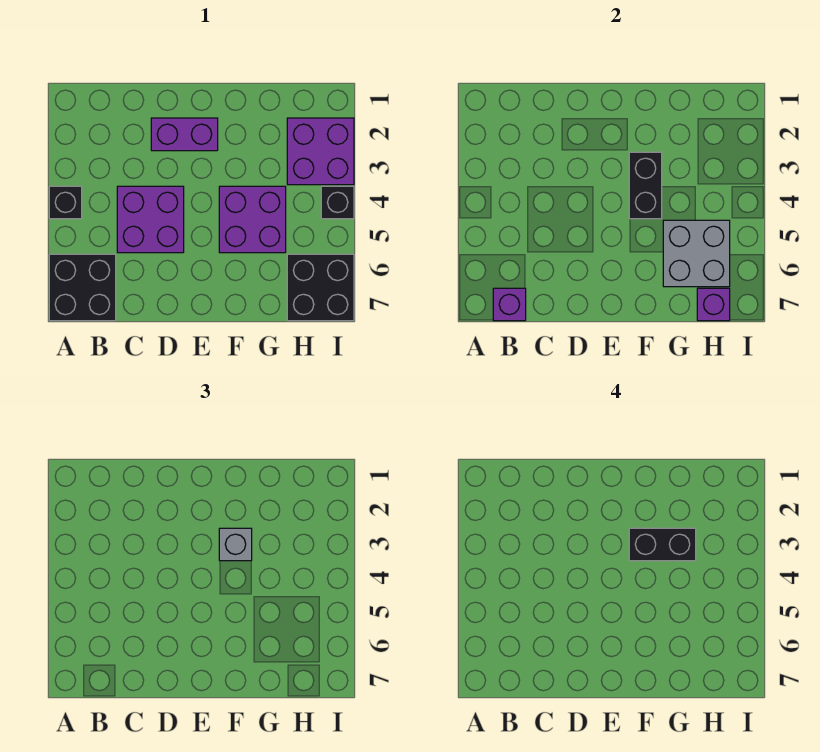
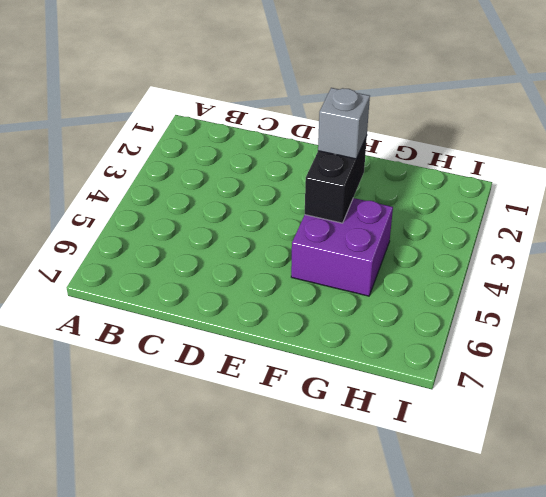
none -> black 1x1 brick [49,186,82,219]
none -> black 2x2 brick [49,254,116,321]
none -> purple 2x2 brick [117,186,184,253]

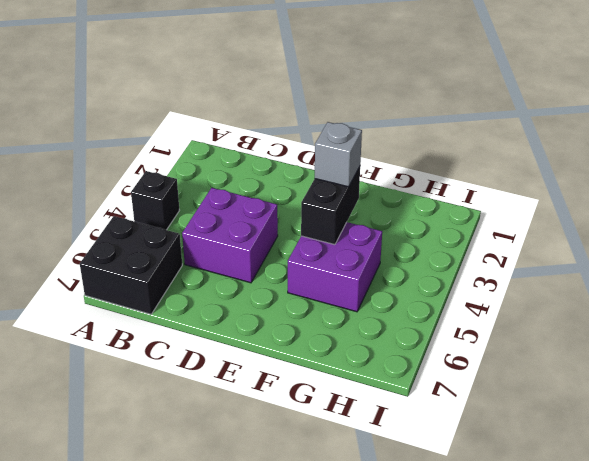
none -> purple 1x2 brick [151,118,218,151]
none -> purple 2x2 brick [287,118,354,185]
none -> black 2x2 brick [287,254,354,321]

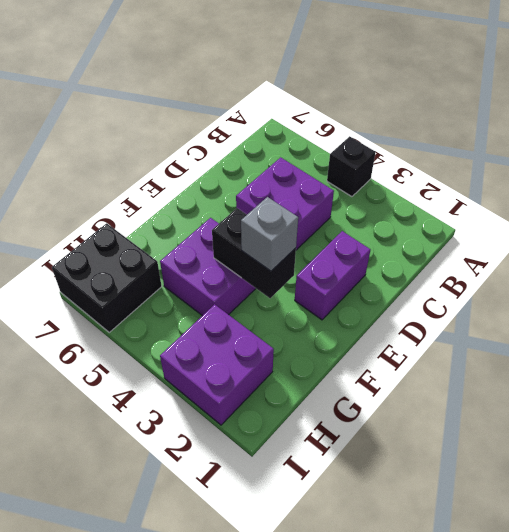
none -> black 2x2 brick [49,254,116,321]
none -> black 1x1 brick [321,186,354,219]
none -> purple 1x1 brick [493,288,526,321]

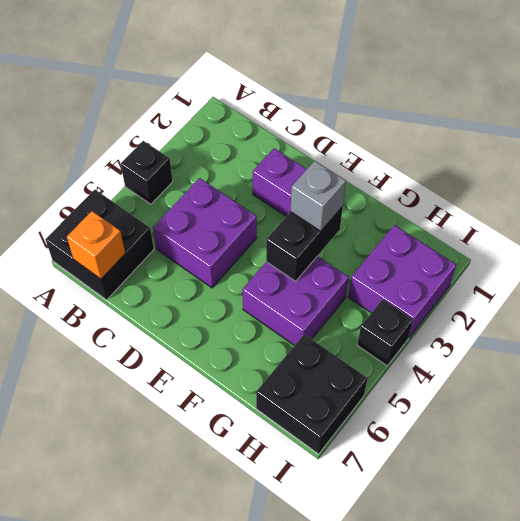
orange 1x1 brick [67,211,125,279] -> purple 1x1 brick [493,288,526,321]
none -> grey 2x2 brick [663,220,730,287]
none -> purple 1x1 brick [697,288,730,321]
none -> black 1x2 brick [629,528,696,561]

